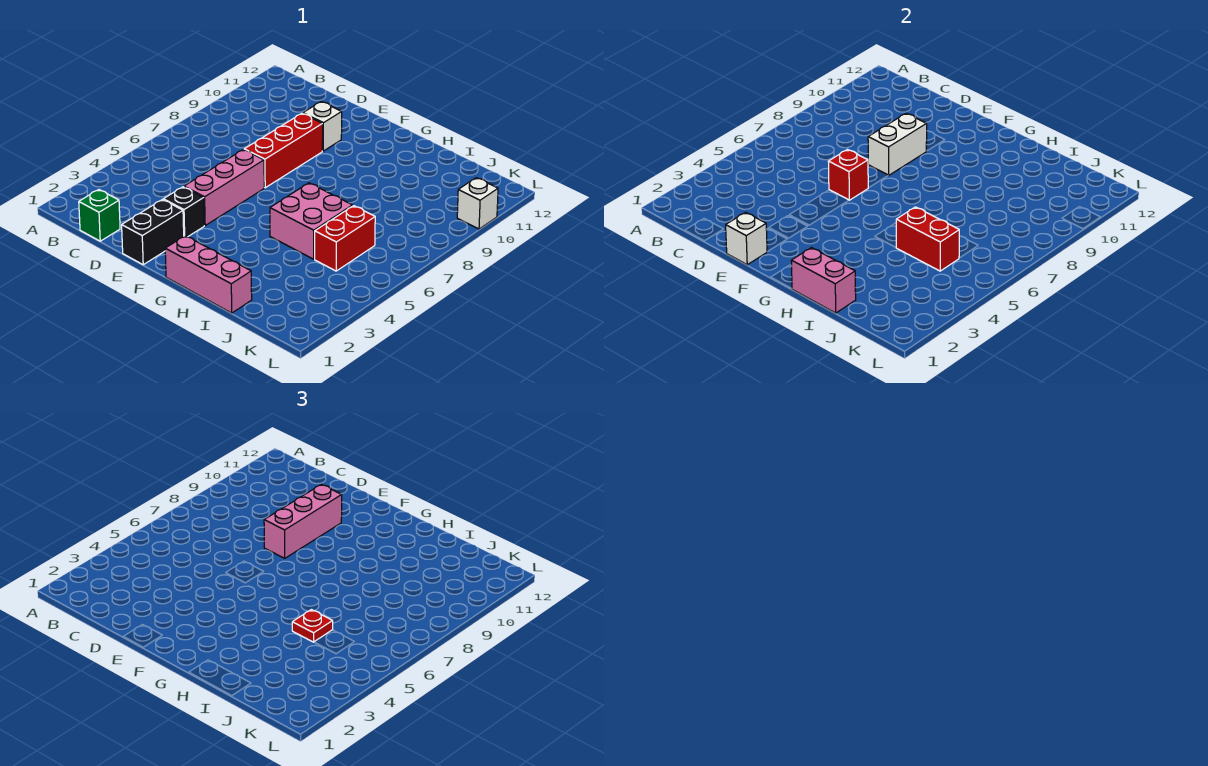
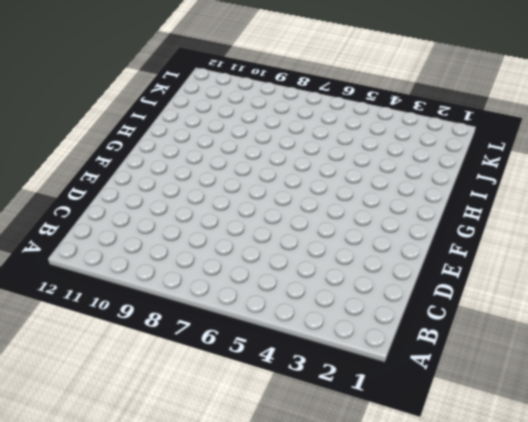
none -> green 1x1 brick [79,190,120,241]
none -> black 1x2 brick [122,200,184,265]
none -> black 1x1 brick [163,187,204,237]

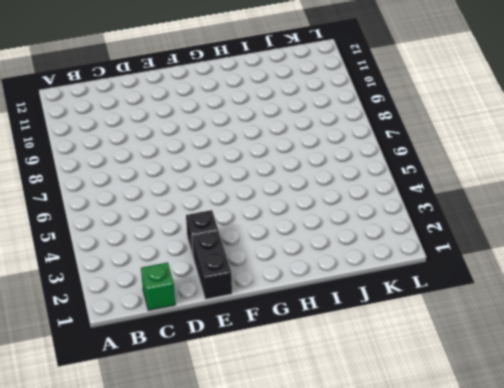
none -> pink 1x3 brick [184,150,264,225]
none -> red 1x3 brick [244,113,323,188]
none -> white 1x1 brick [303,102,342,151]

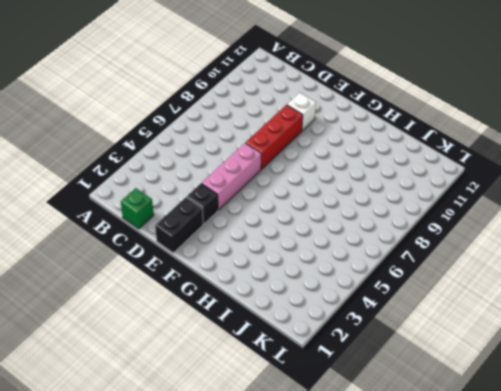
none -> pink 1x3 brick [165,236,252,313]
none -> pink 2x2 brick [270,183,353,259]
none -> red 1x2 brick [315,206,375,271]

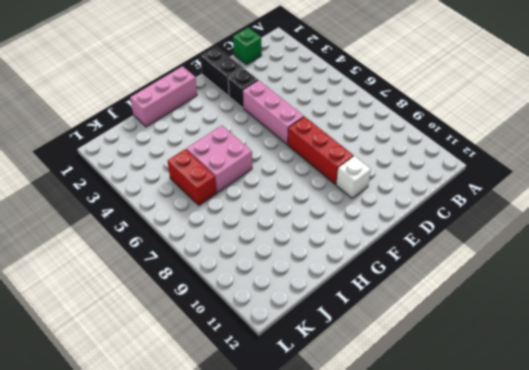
none -> white 1x1 brick [457,178,498,229]
none -> white 1x1 brick [726,212,767,265]
none -> red 1x1 brick [828,150,868,200]

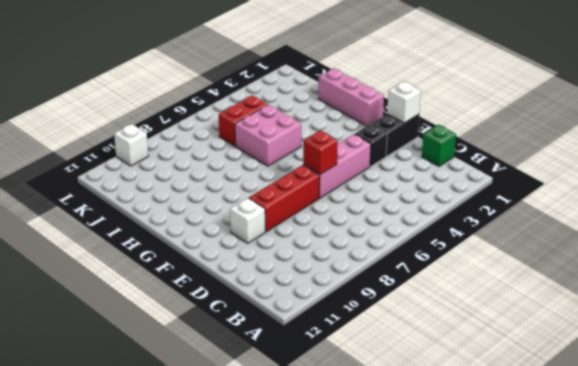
none -> white 1x2 brick [868,113,927,175]
none -> pink 1x2 brick [791,248,856,313]
none -> red 1x2 brick [896,207,959,271]

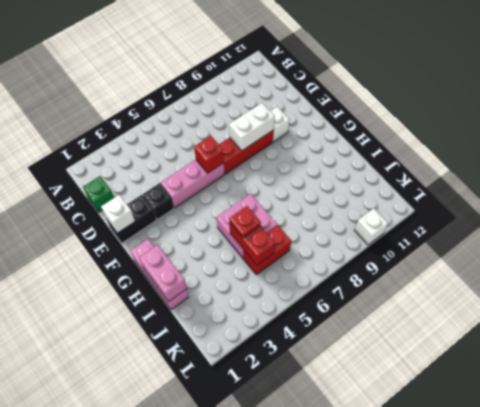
none -> pink 1x3 brick [264,485,342,558]

